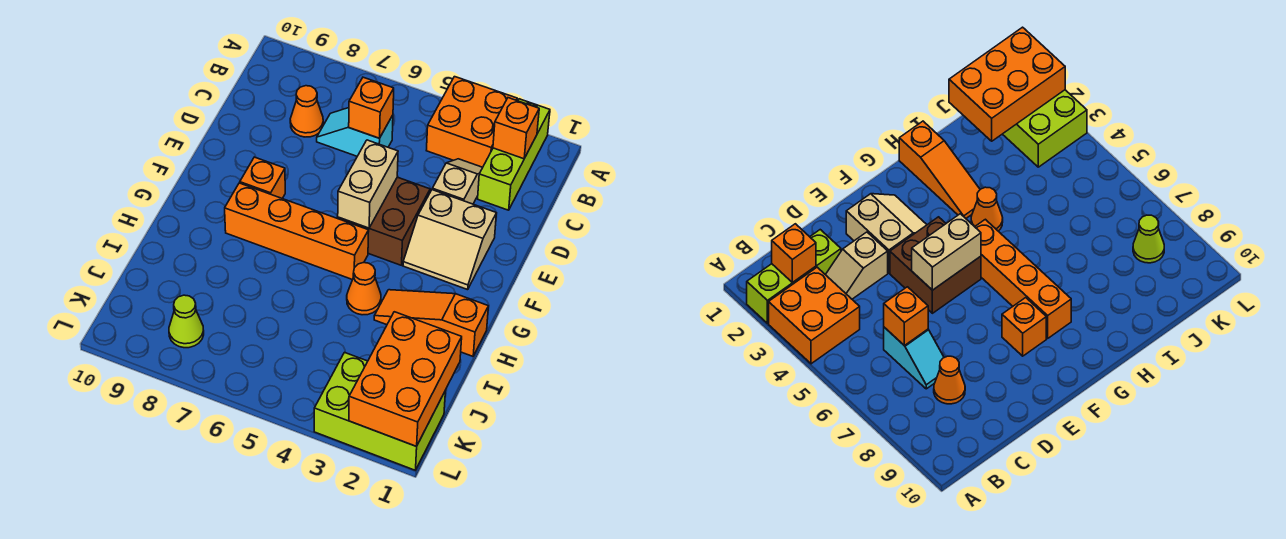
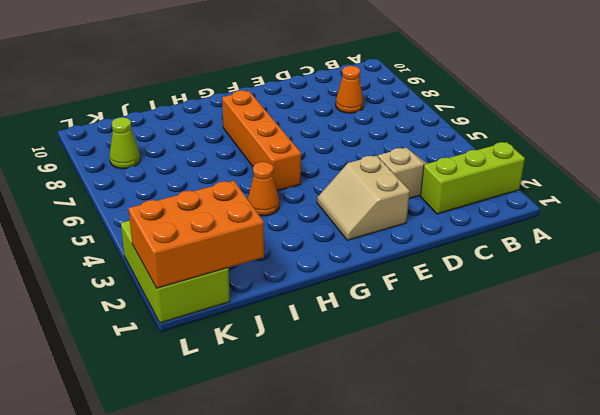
none -> orange 2x2 brick [426,77,517,167]
none -> cyan 1x2 slope [317,108,393,156]
none -> brown 2x2 brick [338,177,430,265]

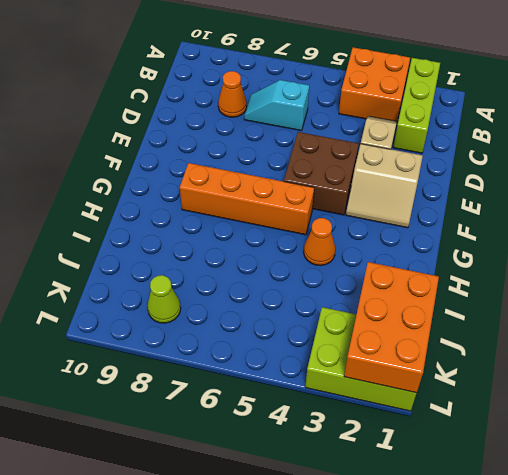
none -> orange 1x1 brick [240,157,285,199]
none -> orange 1x3 slope [374,290,488,356]
none -> orange 1x1 brick [493,98,539,159]

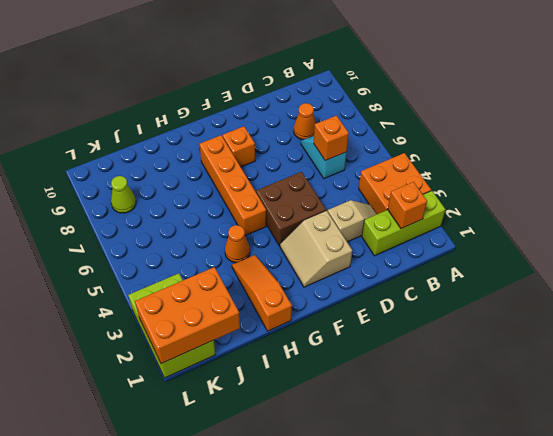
none -> tan 1x2 brick [338,140,398,228]

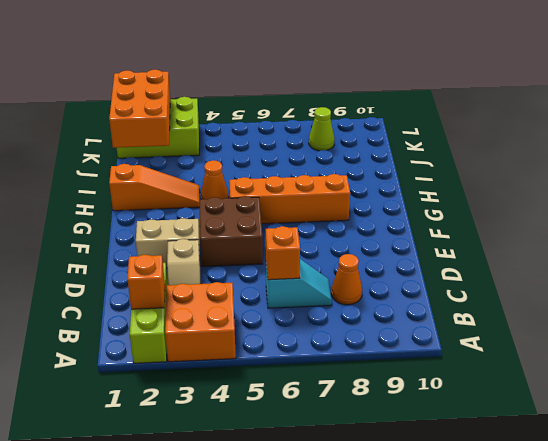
none -> orange 1x1 brick [240,157,285,199]
none -> tan 1x2 brick [338,140,398,228]

